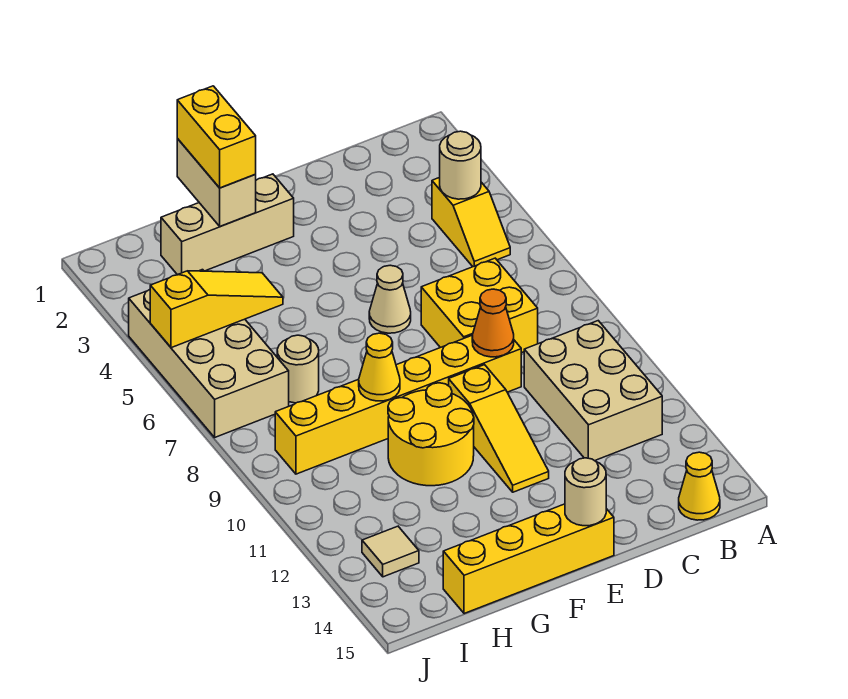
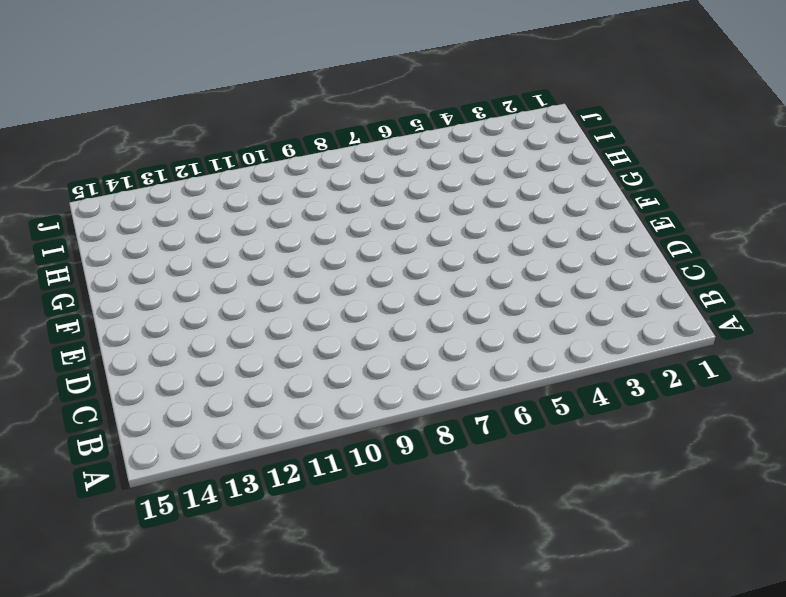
none -> yellow 1x2 slope [432,177,510,267]
none -> tan 2x3 brick [524,321,662,461]
none -> yellow 1x1 cone [679,452,720,520]

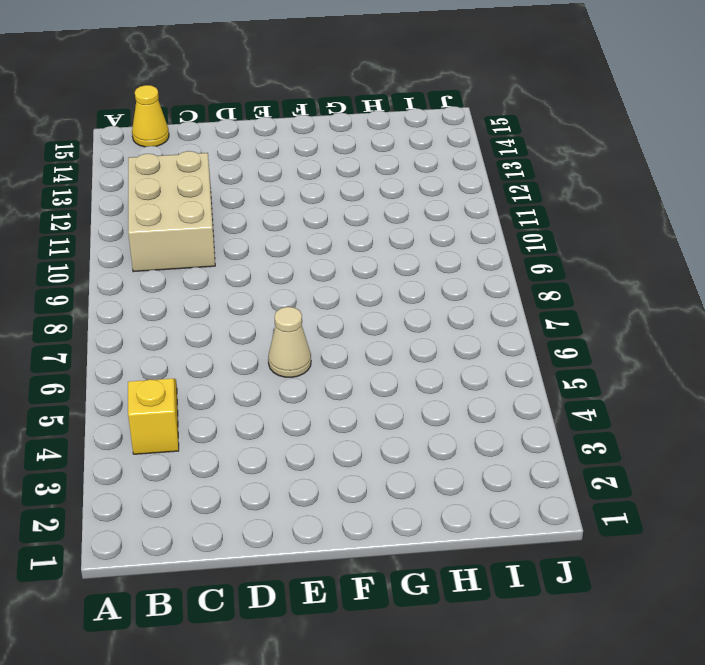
none -> yellow 2x2 brick [421,258,538,353]
none -> yellow 1x6 brick [275,336,521,474]
none -> yellow 1x3 slope [449,365,549,492]

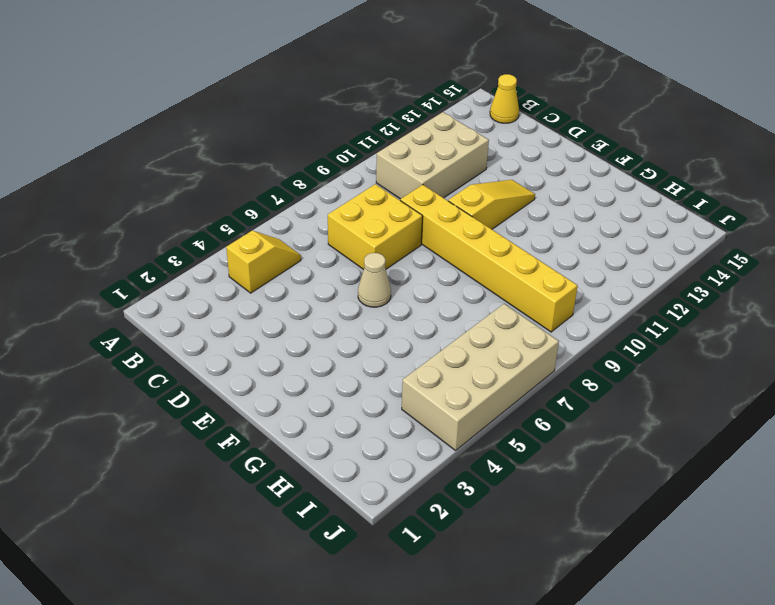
none -> yellow 1x4 brick [443,504,614,614]
none -> tan 1x3 brick [161,174,294,275]
none -> yellow 2x2 round brick [388,383,474,486]

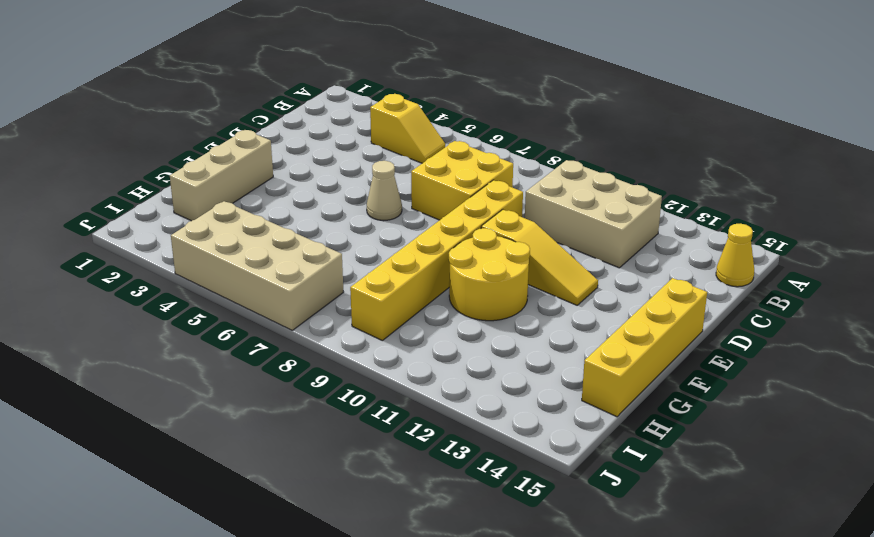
none -> tan 1x1 round brick [277,335,319,403]
none -> tan 1x1 tile [362,526,419,577]
none -> tan 1x1 round brick [440,131,481,199]

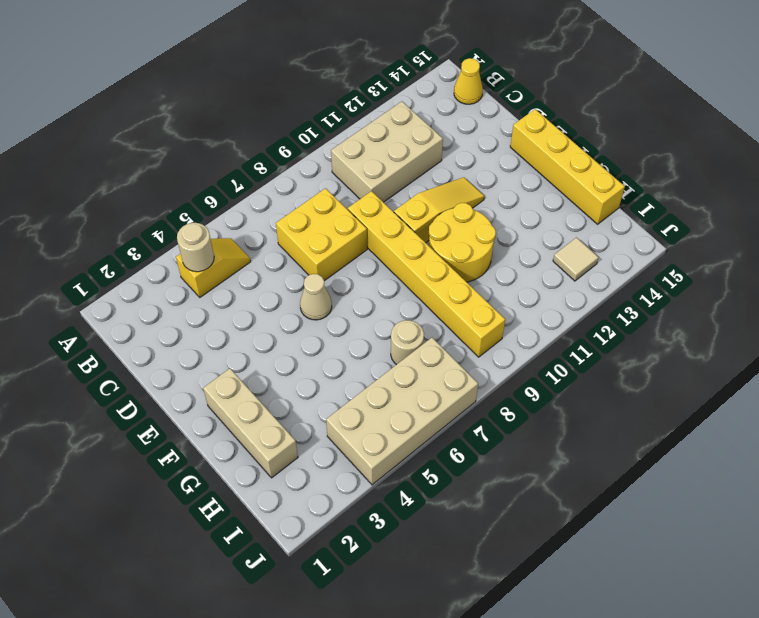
none -> orange 1x1 cone [472,289,514,357]
none -> tan 1x1 round brick [565,458,606,526]
none -> tan 1x2 brick [177,139,256,226]

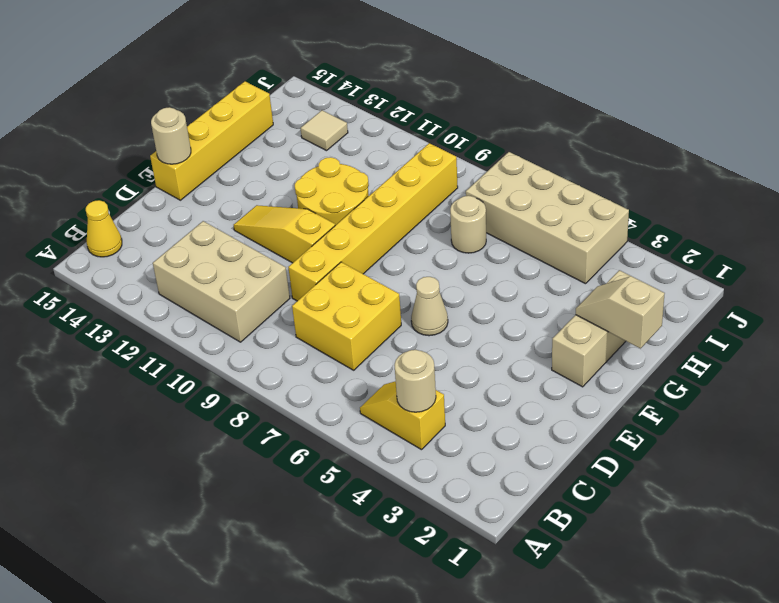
tan 1x2 slope [576,276,665,349] -> tan 1x2 brick [177,139,256,226]
none -> orange 1x1 cone [472,289,514,357]
none -> yellow 1x1 cone [359,333,400,401]
none -> yellow 1x3 slope [150,271,283,348]

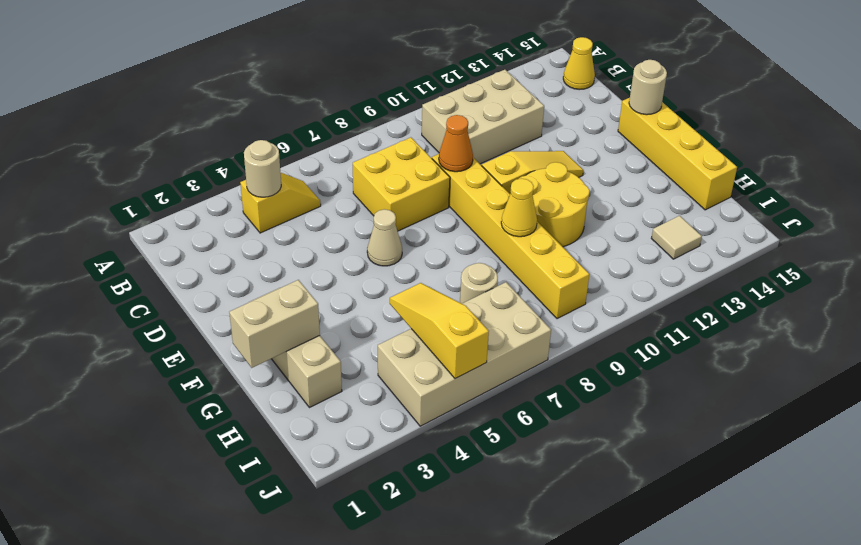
none -> yellow 1x2 brick [177,86,256,188]

